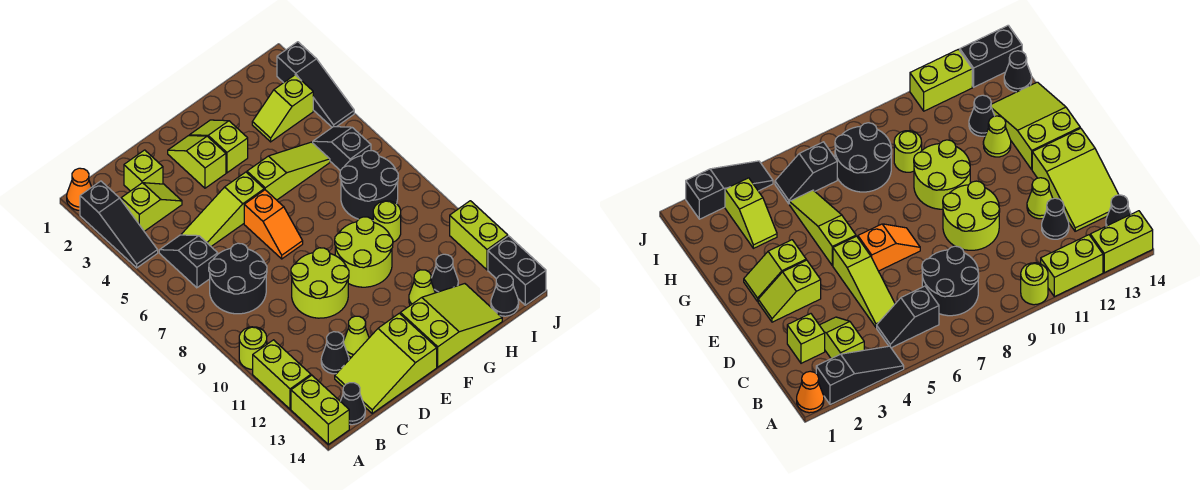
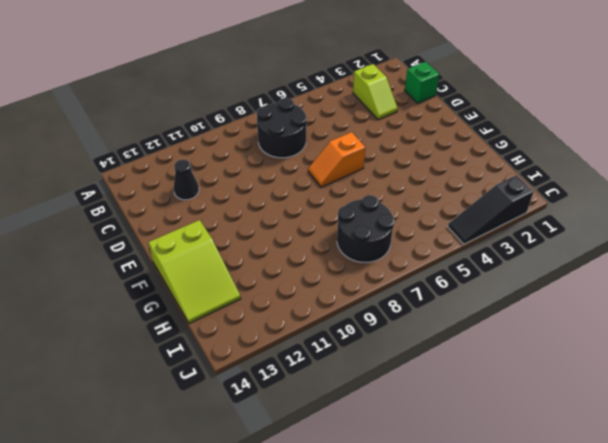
green 1x1 brick [405,62,439,103] -> none
none -> orange 1x1 cone [67,168,92,210]
none -> black 1x3 slope [80,181,158,268]
none -> lime 1x1 round brick [239,327,267,369]
none -> lime 1x2 brick [253,340,311,409]

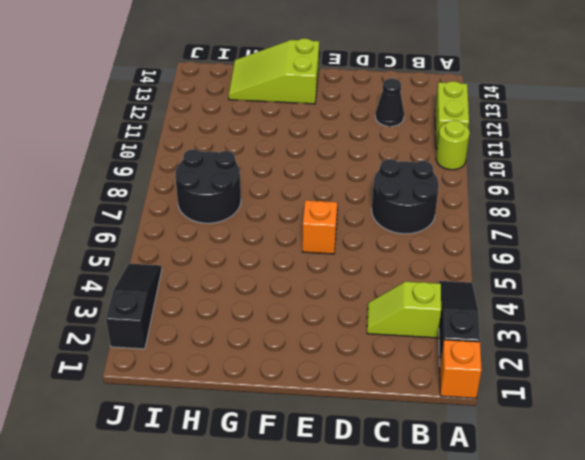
orange 1x1 brick [440,340,482,398] -> orange 1x1 cone [67,168,92,210]
none -> lime 1x2 brick [291,375,349,444]
none -> black 1x2 slope [159,235,218,288]
none -> black 1x1 cone [340,383,365,425]
none -> lime 1x1 brick [124,150,163,191]

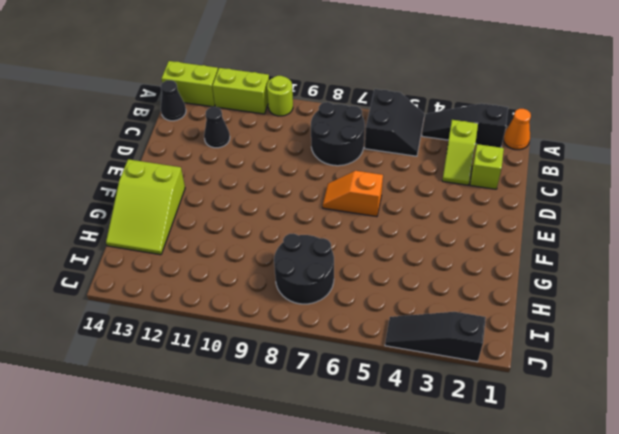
black 2x2 slope [365,89,424,156] -> black 1x2 slope [159,235,218,288]
none -> lime 1x3 slope [181,172,264,246]
none -> lime 2x3 slope [335,313,437,413]
none -> lime 2x2 round brick [291,248,349,318]
none -> lime 1x1 cone [344,316,369,357]

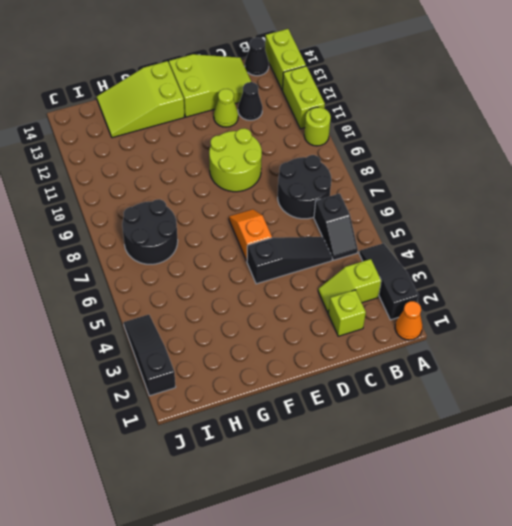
black 1x3 slope [247,237,332,284] -> lime 1x3 slope [181,172,264,246]
none -> lime 1x2 slope [168,136,226,188]
none -> lime 1x2 slope [189,120,248,173]
none -> lime 1x3 slope [247,142,330,200]
none -> lime 2x2 round brick [335,217,393,287]

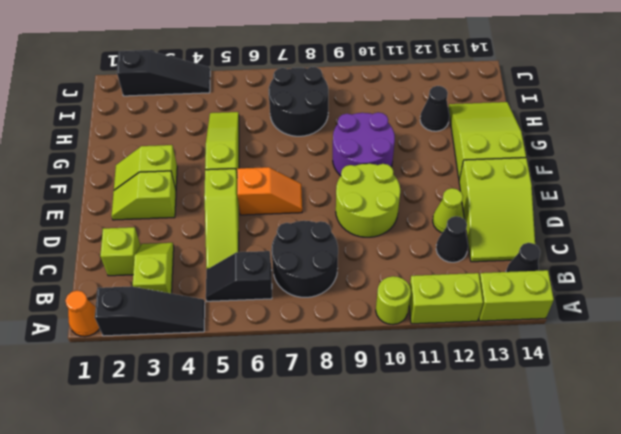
purple 2x2 round brick [333,112,395,176] -> lime 2x2 round brick [335,217,393,287]
none -> lime 1x1 cone [409,270,435,305]
none -> lime 1x2 slope [252,75,313,142]
none -> lime 1x1 round brick [373,201,401,242]
none -> black 1x2 slope [313,127,371,170]

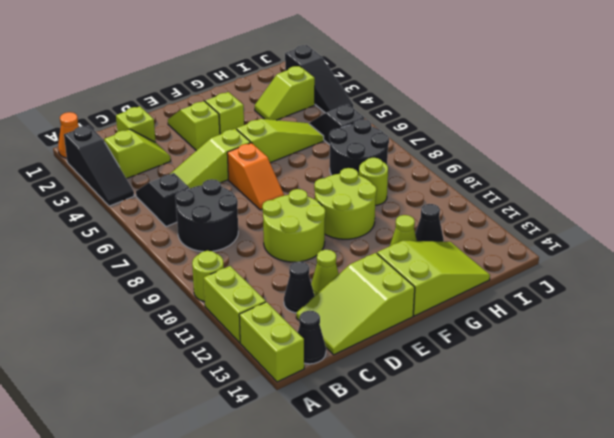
none -> black 1x1 cone [491,274,519,316]
none -> lime 1x2 brick [450,201,508,270]
none -> black 1x2 brick [488,236,546,305]

